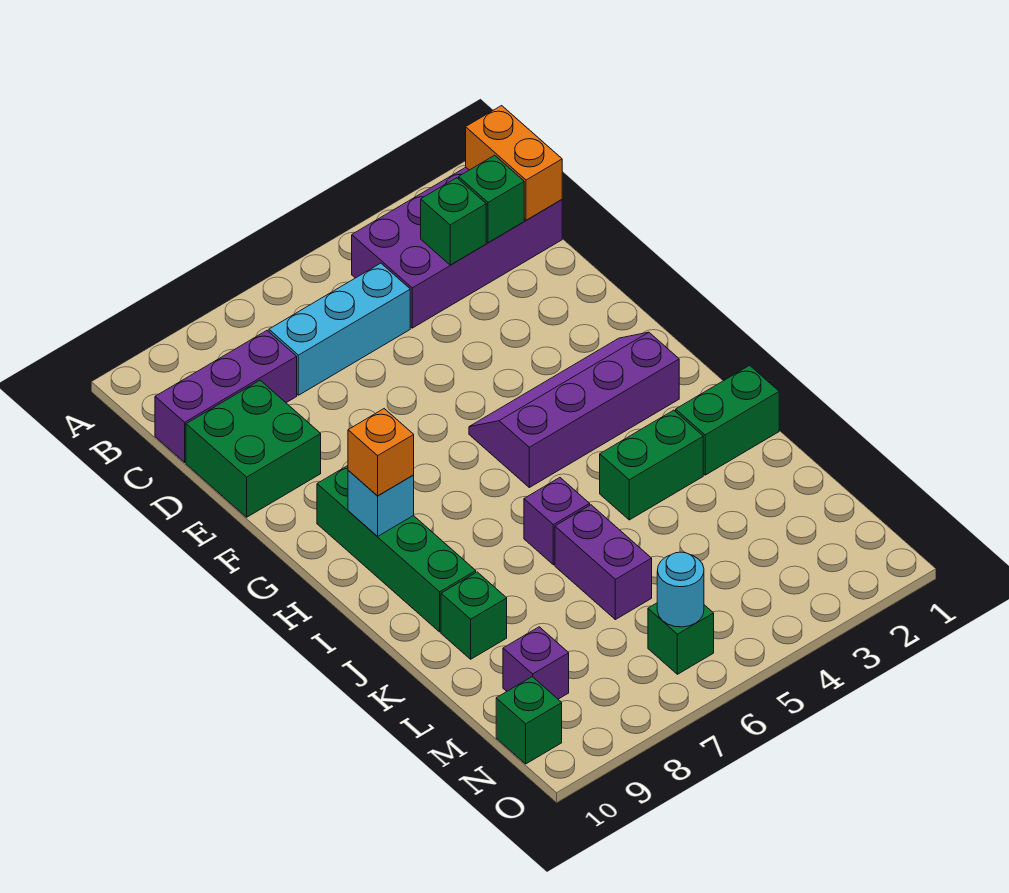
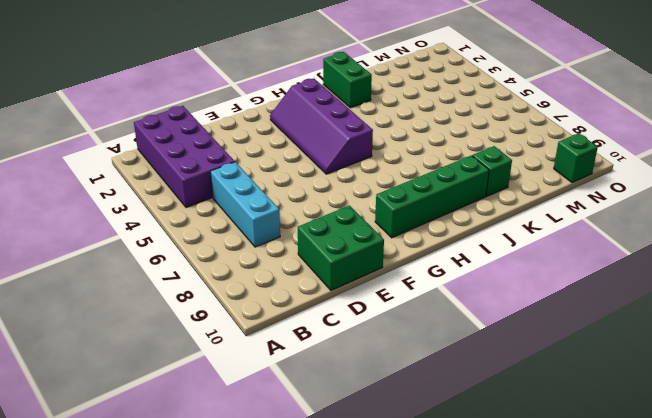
none -> purple 1x3 brick [155,331,297,462]
none -> green 1x2 brick [600,410,703,520]
none -> purple 1x1 brick [524,478,590,565]

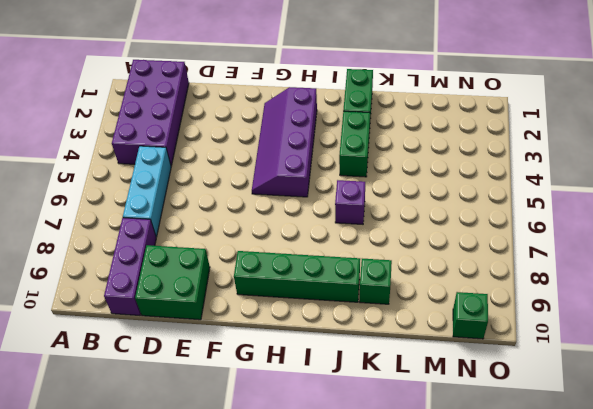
none -> purple 1x2 brick [555,505,652,620]
none -> purple 1x1 brick [503,627,569,699]
none -> green 1x1 brick [648,603,714,674]

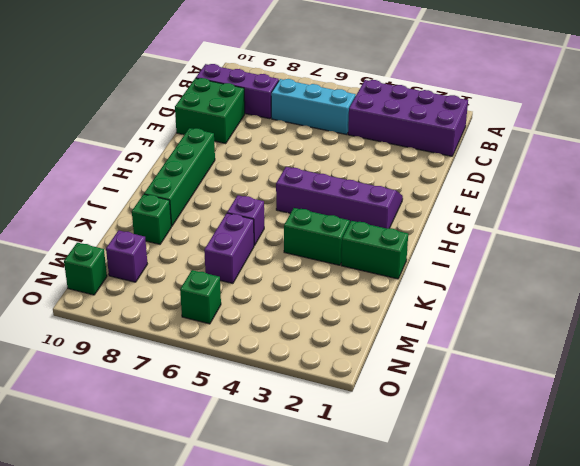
none -> orange 1x2 brick [466,106,562,220]
none -> green 1x1 brick [459,155,524,243]
none -> green 1x1 brick [421,178,486,265]

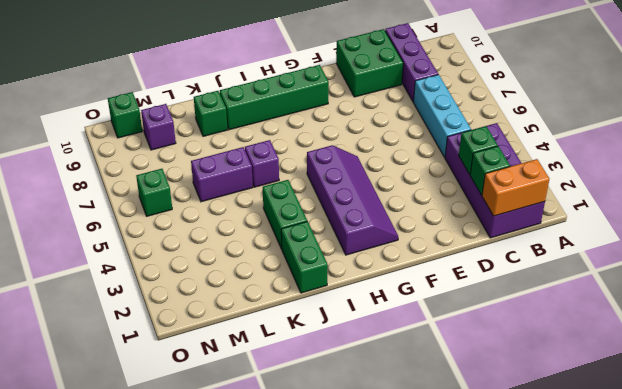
none -> cyan 1x1 brick [348,471,414,537]
none -> cyan 1x1 round brick [657,552,704,627]
none -> orange 1x1 brick [348,409,414,496]

